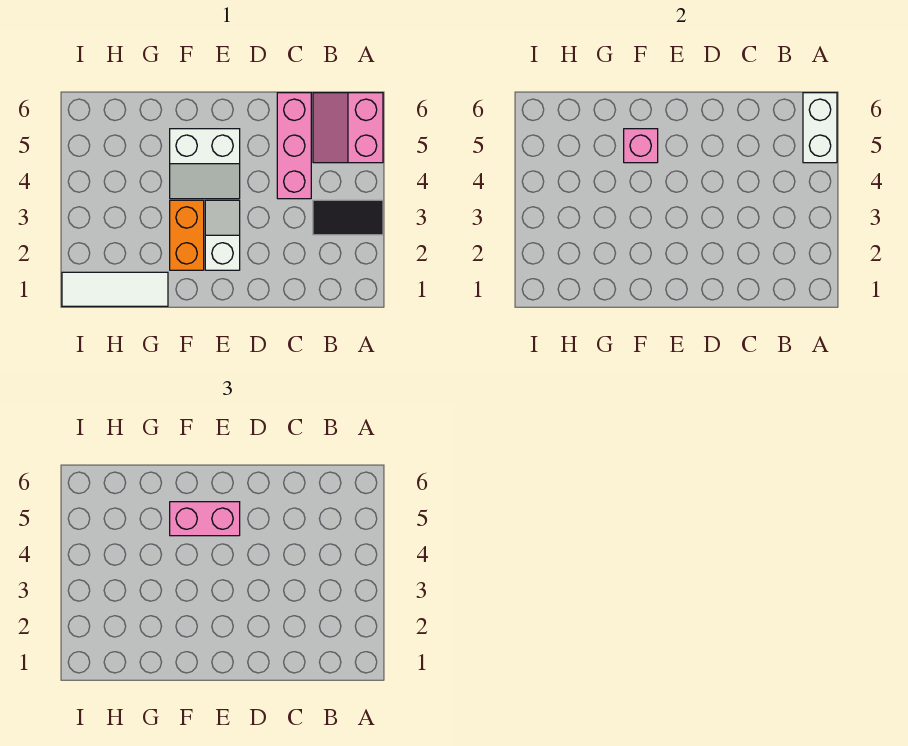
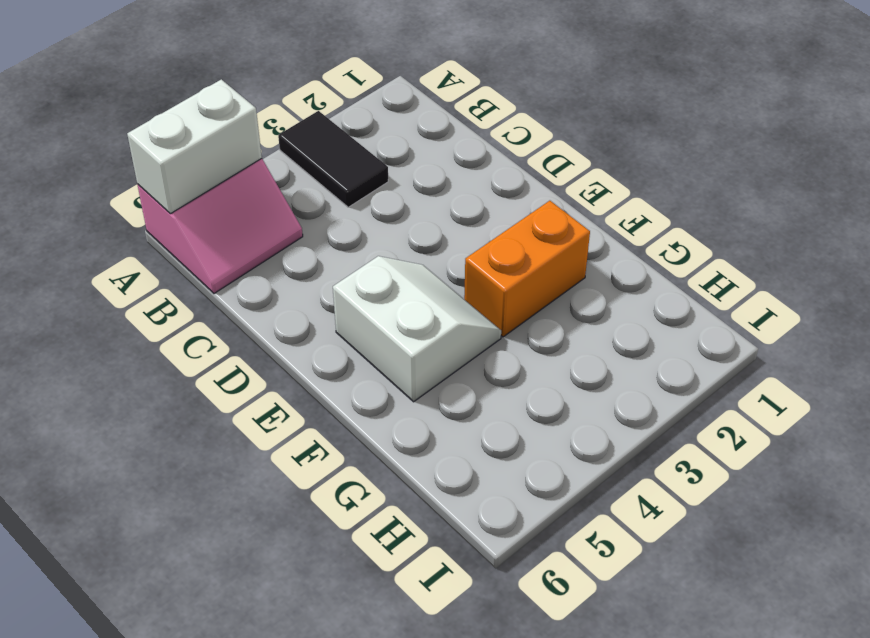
none -> pink 1x3 brick [277,93,311,199]
none -> white 1x2 slope [205,200,240,270]

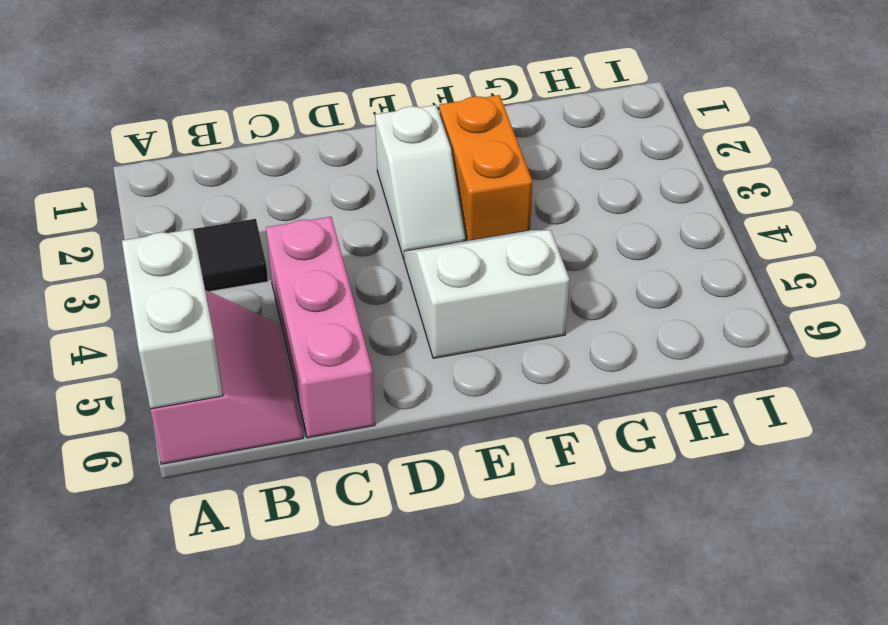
none -> white 1x3 tile [62,272,168,306]
none -> pink 1x1 brick [624,129,658,163]

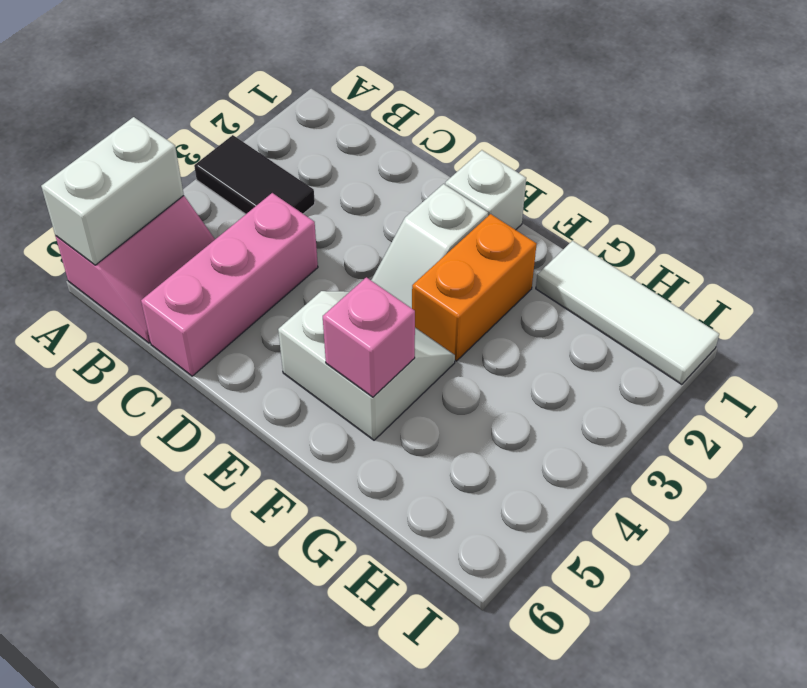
white 1x1 brick [445,150,526,230] -> none
none -> pink 1x2 brick [170,502,240,536]

